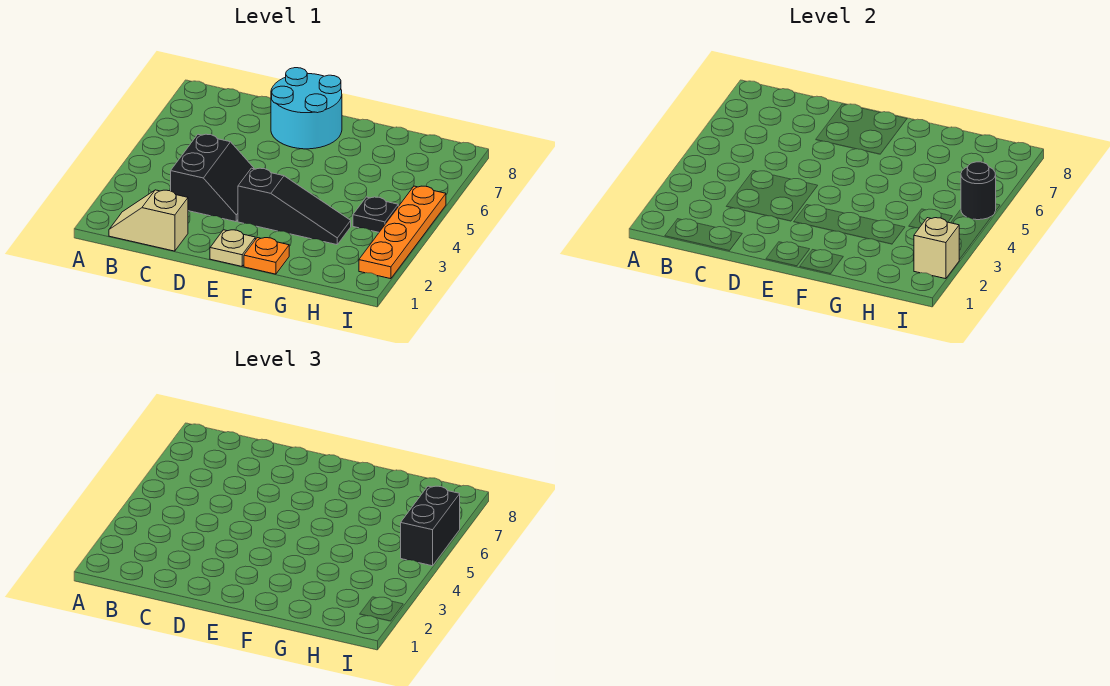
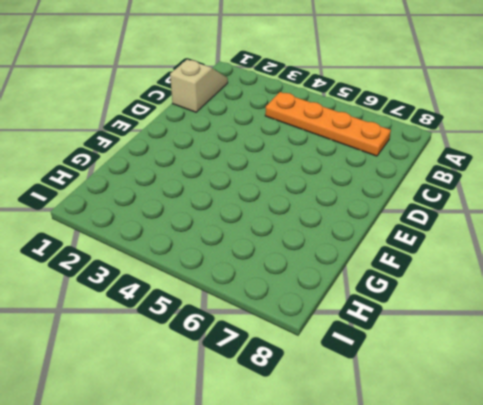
orange 1x4 plate [265,92,391,156] -> orange 1x4 plate moved to [359,186,446,279]
none -> black 2x2 slope [171,134,254,222]
none -> cyan 2x2 round brick [271,68,342,149]

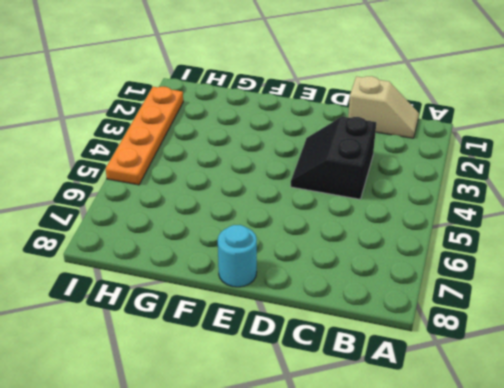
cyan 1x1 round brick [218,225,257,287] -> cyan 2x2 round brick [271,68,342,149]
none -> tan 1x1 plate [210,230,255,266]
none -> black 1x3 slope [238,168,351,245]

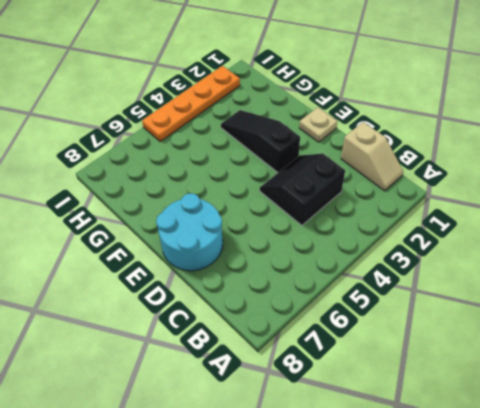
none -> orange 1x1 plate [244,238,289,274]
none -> black 1x1 plate [353,197,398,232]

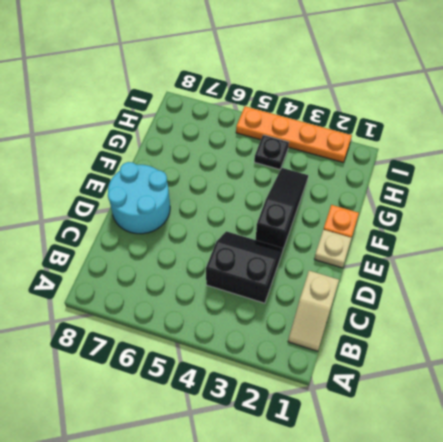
none -> tan 1x1 brick [914,218,959,279]
none -> black 1x1 round brick [961,162,996,220]

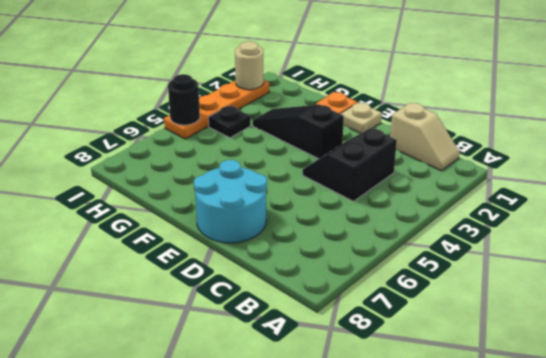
tan 1x1 round brick [235,41,264,90] -> tan 1x1 brick [914,218,959,279]
none -> black 1x2 brick [401,486,460,566]

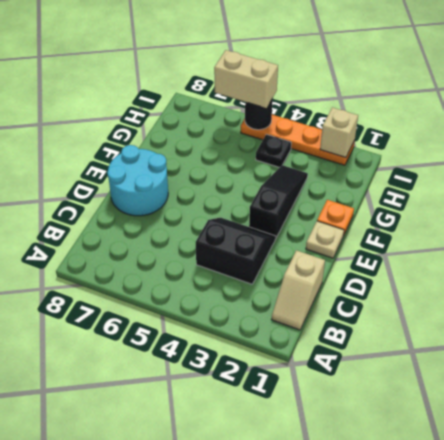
tan 1x2 brick [214,50,278,108] -> black 1x2 brick [401,486,460,566]

